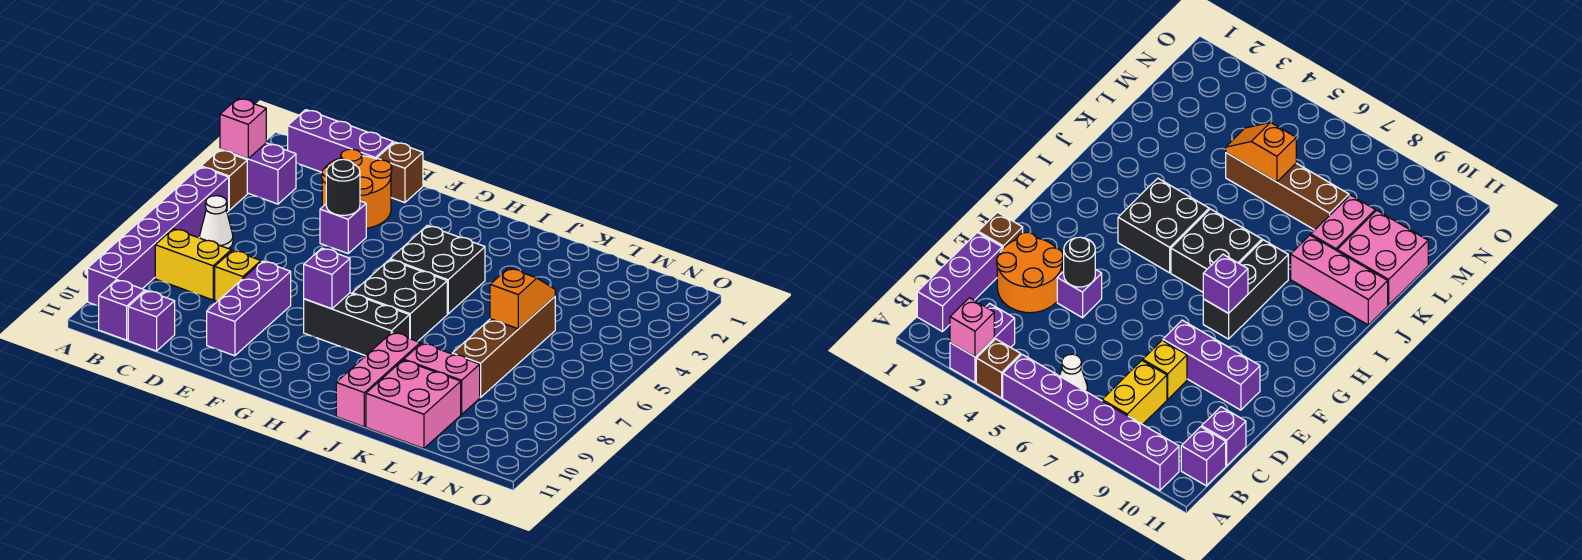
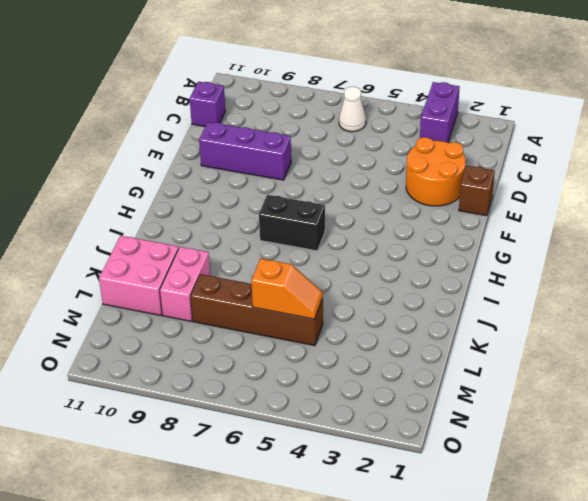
black 1x2 brick [259,195,325,251] -> black 2x2 brick [352,260,447,341]
none -> brown 1x1 brick [201,150,247,210]
none -> purple 1x6 brick [88,167,229,306]
none -> purple 1x3 brick [288,110,393,172]

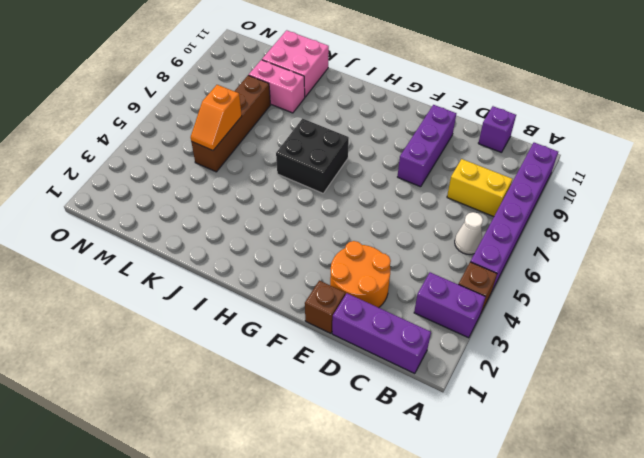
none -> purple 1x1 brick [99,280,145,340]
none -> yellow 1x1 brick [215,250,261,301]
none -> purple 1x1 brick [320,201,366,253]

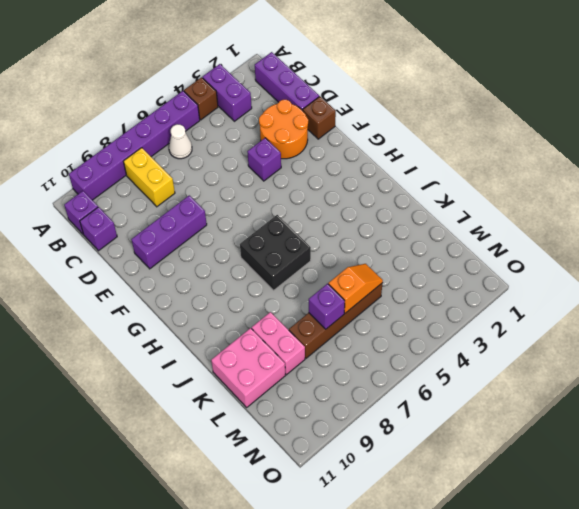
purple 1x1 brick [309,284,345,329] -> purple 1x1 brick moved to [304,248,350,309]
none -> yellow 1x1 brick [215,250,261,301]
none -> black 1x3 brick [304,293,410,356]
none -> black 2x2 brick [390,226,485,314]

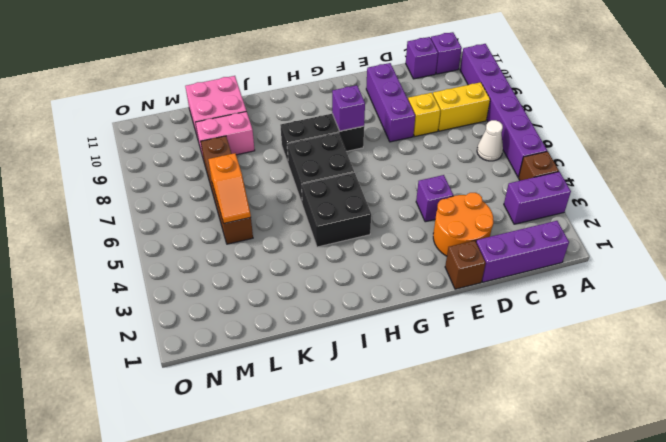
none -> pink 1x3 brick [336,332,420,427]
none -> pink 1x1 brick [220,98,266,159]
none -> black 1x1 round brick [326,159,360,215]

